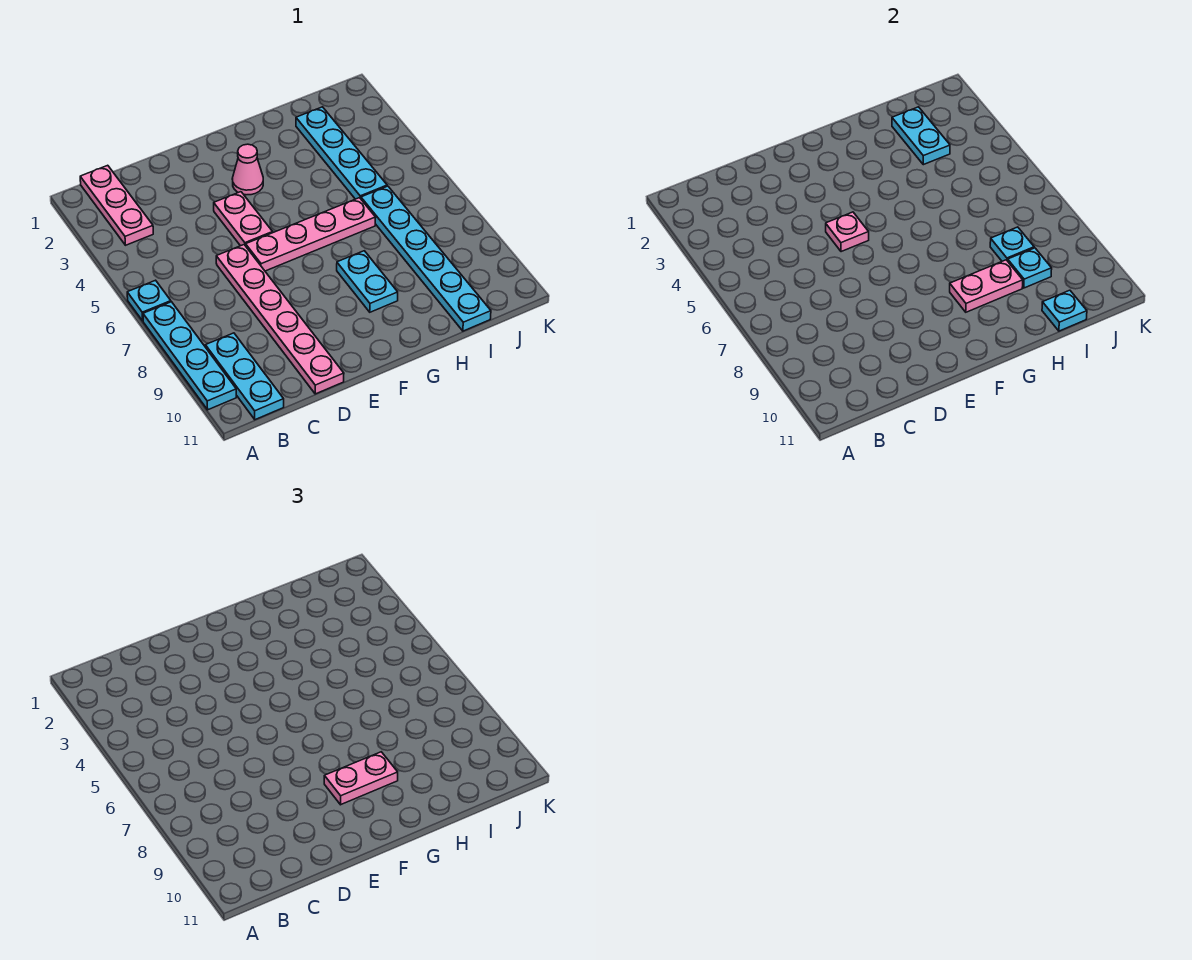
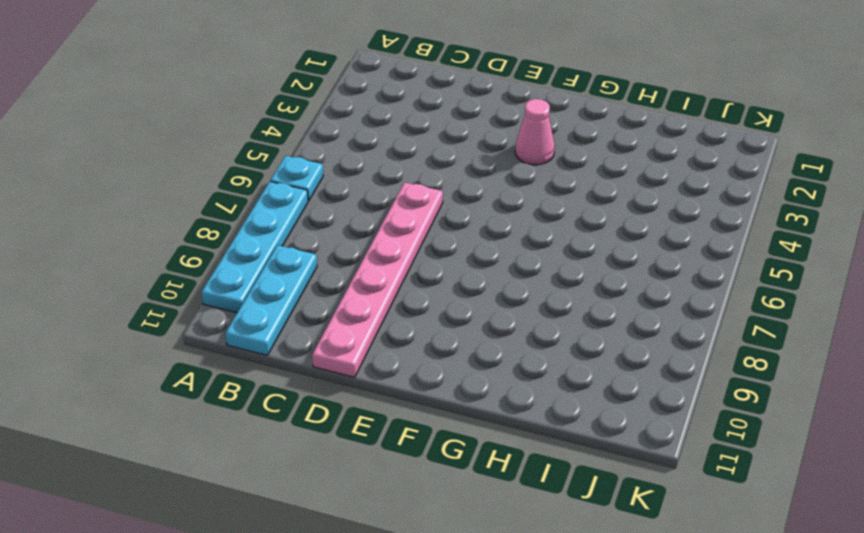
none -> pink 1x3 plate [80,165,153,245]
none -> pink 1x2 plate [214,192,273,246]
none -> pink 1x4 plate [246,198,376,271]

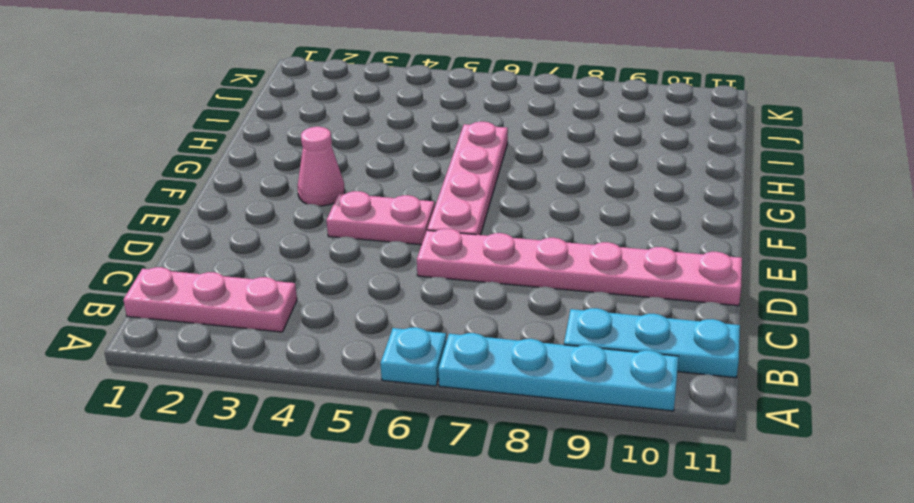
none -> cyan 1x2 plate [337,251,398,312]
none -> cyan 1x4 plate [296,107,387,199]
none -> cyan 1x6 plate [361,186,491,331]

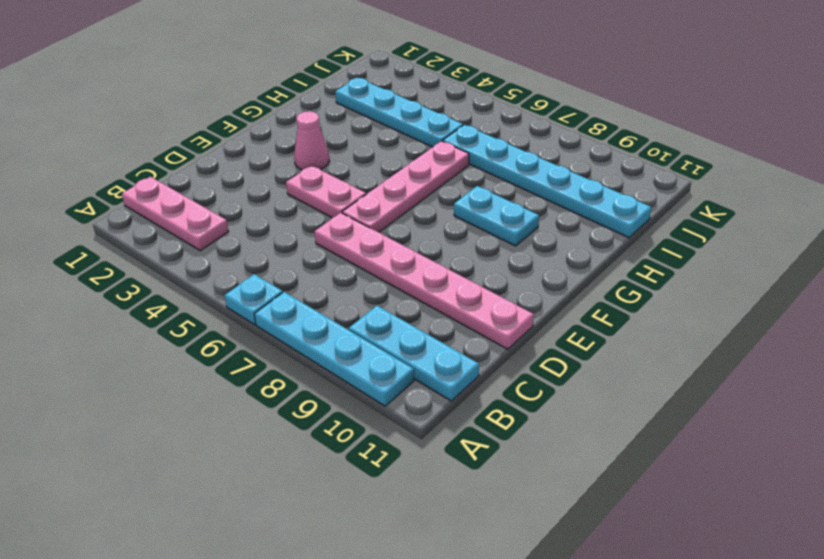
none -> pink 1x1 plate [826,212,869,252]
none -> pink 1x2 plate [950,260,1023,312]
none -> cyan 1x2 plate [892,107,950,165]

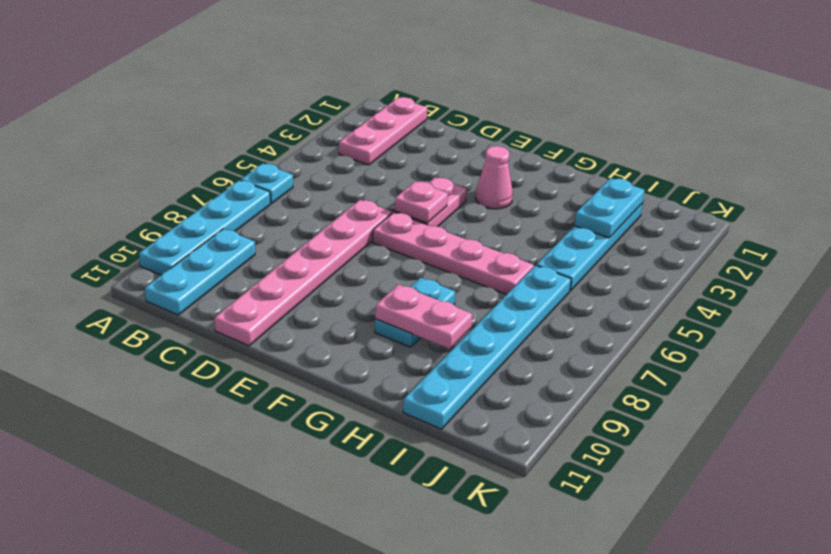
none -> cyan 1x1 plate [990,227,1034,261]
none -> cyan 1x1 plate [1008,248,1052,288]
none -> cyan 1x1 plate [1042,290,1087,331]

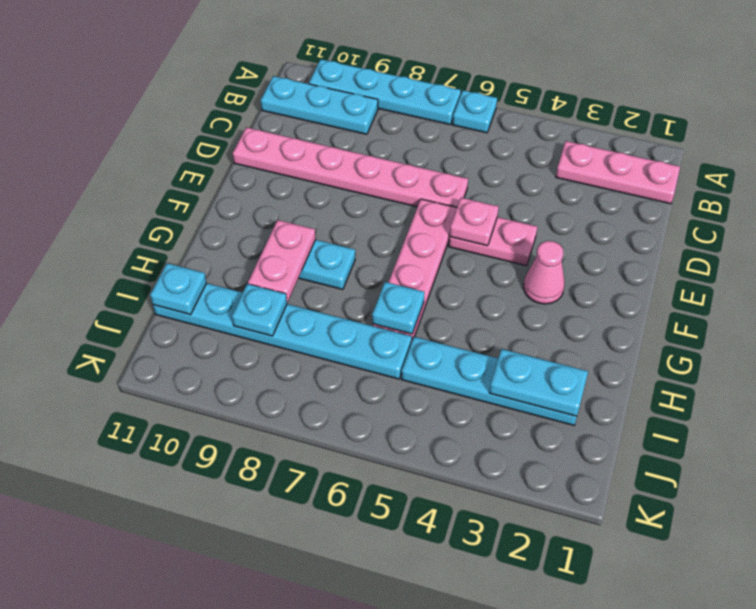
cyan 1x1 plate [372,282,424,334] -> cyan 1x1 plate moved to [990,227,1034,261]
none -> pink 1x2 plate [324,752,398,805]

